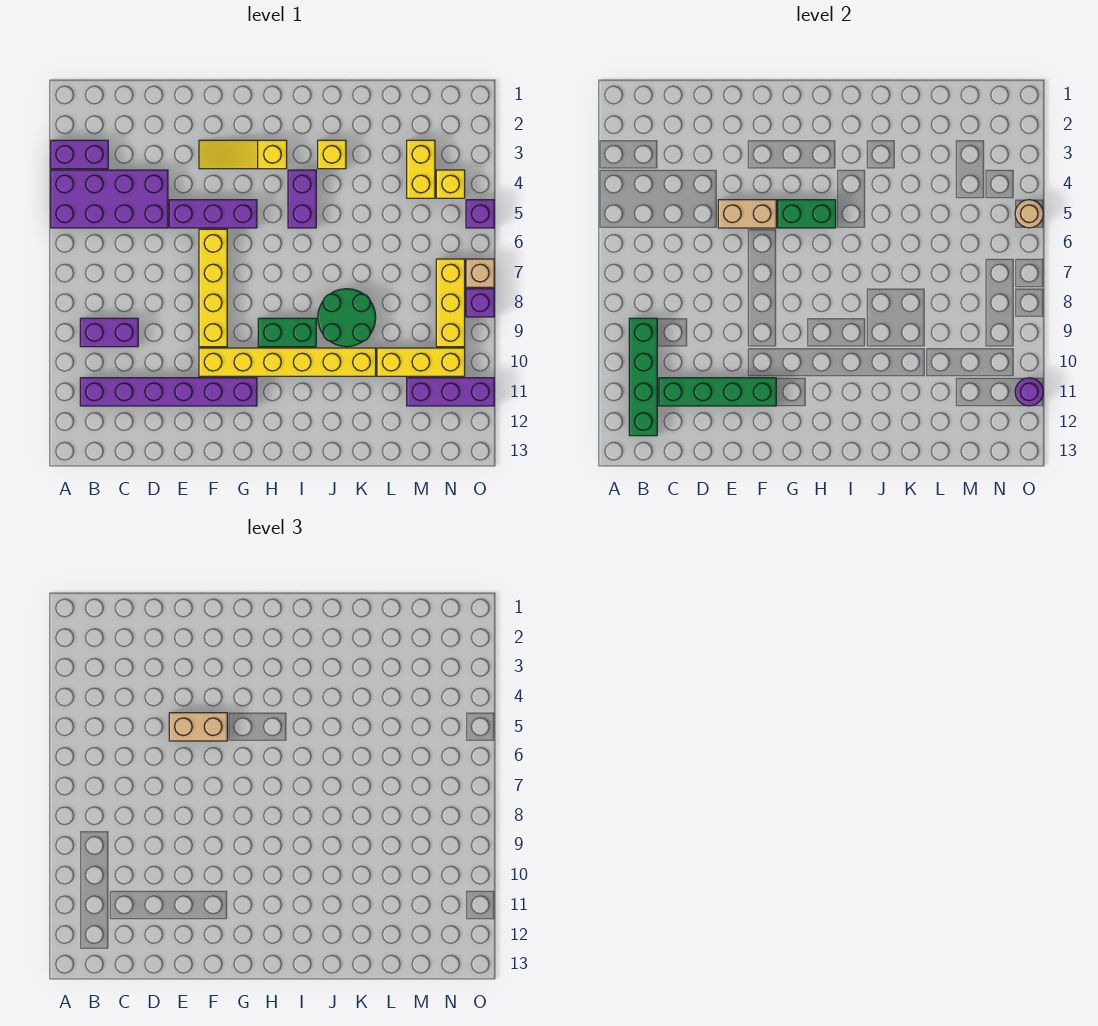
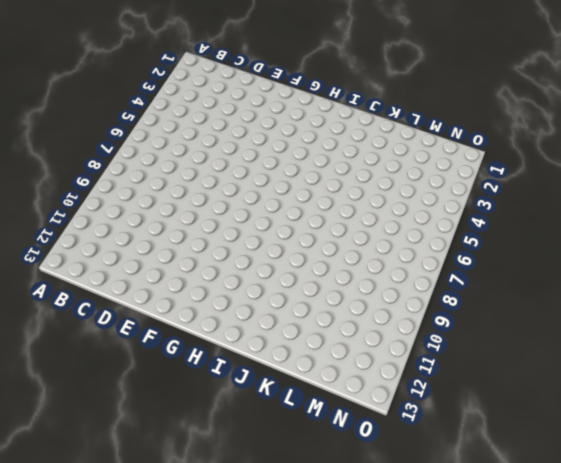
none -> purple 1x2 brick [51,140,108,169]
none -> purple 2x4 brick [51,170,168,228]
none -> purple 1x2 brick [80,318,138,347]

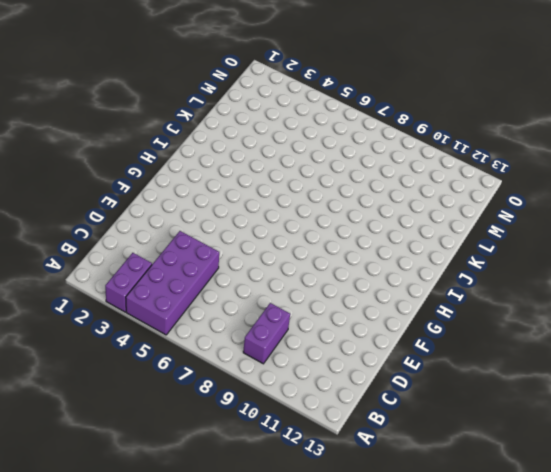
none -> purple 1x6 brick [80,378,257,406]
none -> purple 1x3 brick [169,200,257,228]
none -> yellow 1x3 slope [199,140,287,169]

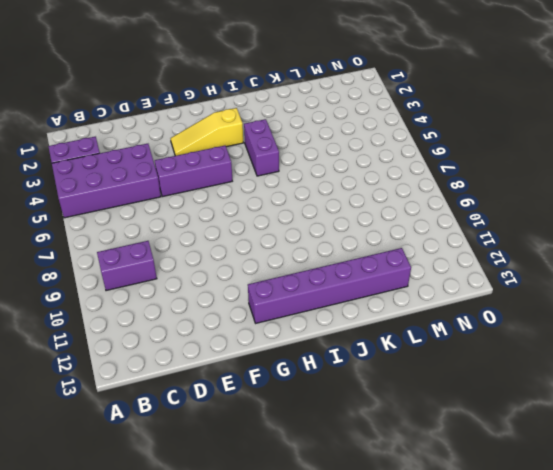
purple 1x6 brick [248,248,411,323] -> purple 1x6 brick moved to [80,378,257,406]
none -> yellow 1x4 brick [199,229,227,347]
none -> yellow 1x6 brick [199,348,376,376]
none -> green 1x2 brick [258,318,316,347]

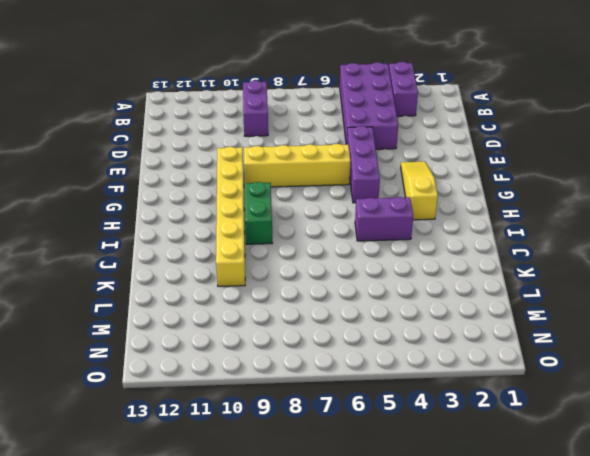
none -> purple 1x6 brick [80,378,257,406]
none -> yellow 1x1 brick [318,140,346,169]
none -> green 2x2 round brick [318,289,376,347]

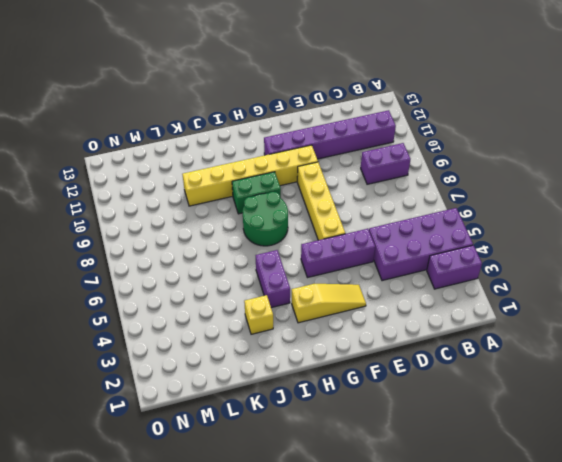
green 2x2 round brick [243,192,288,246] -> green 2x2 round brick moved to [318,289,376,347]
none -> yellow 1x3 brick [377,348,465,376]
none -> yellow 1x2 brick [407,140,435,198]
none -> purple 1x3 brick [407,378,494,406]

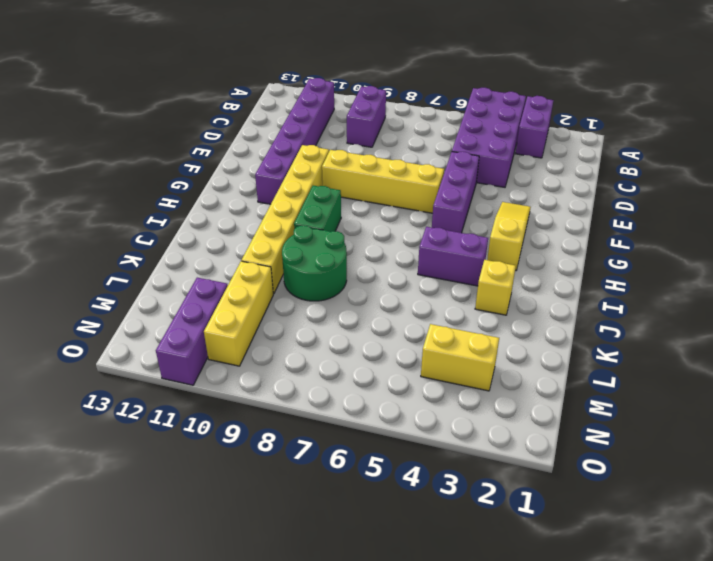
none -> yellow 1x1 brick [436,170,465,198]
none -> yellow 1x3 brick [436,259,465,347]
none -> purple 1x1 brick [466,200,494,228]

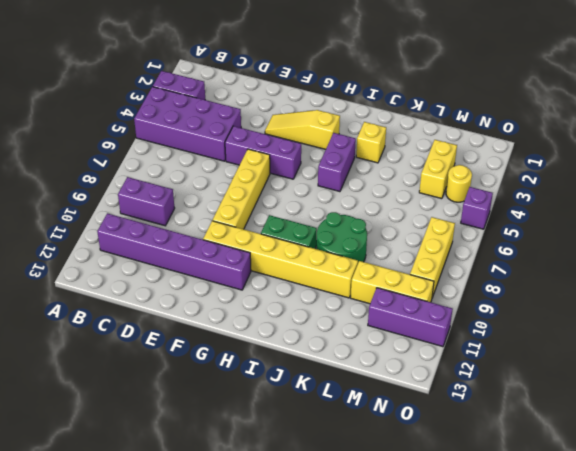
yellow 1x1 round brick [446,165,472,202] -> yellow 1x1 brick [436,170,465,198]
none -> tan 1x1 brick [466,259,494,287]
none -> purple 1x1 brick [466,289,494,317]
none -> green 1x4 brick [629,318,657,436]

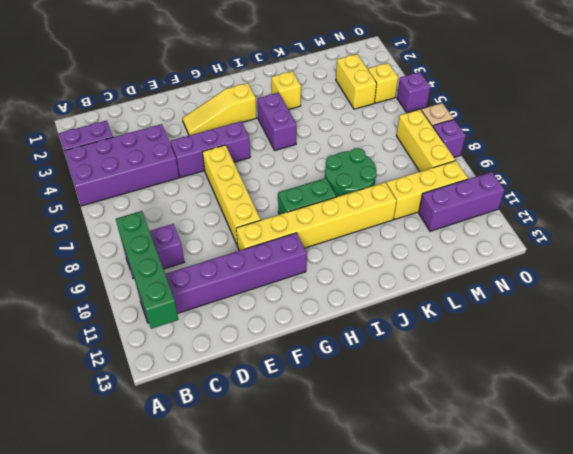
none -> green 1x4 brick [659,378,776,406]
none -> tan 1x2 brick [718,200,776,228]
none -> green 1x2 brick [778,200,836,228]

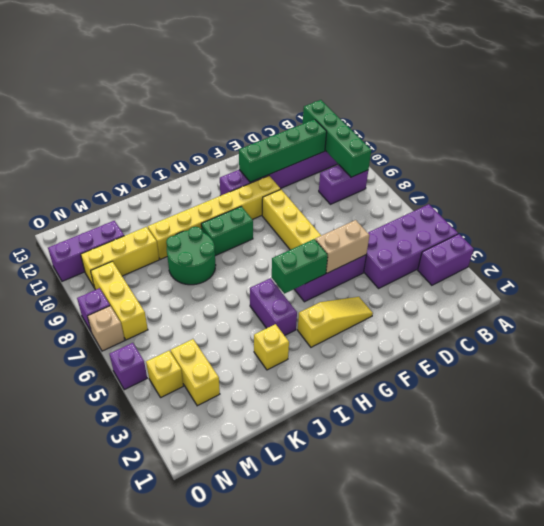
none -> tan 1x1 round brick [1015,200,1043,228]
none -> purple 1x1 round brick [1015,378,1043,406]
none -> tan 1x2 brick [169,713,227,741]

